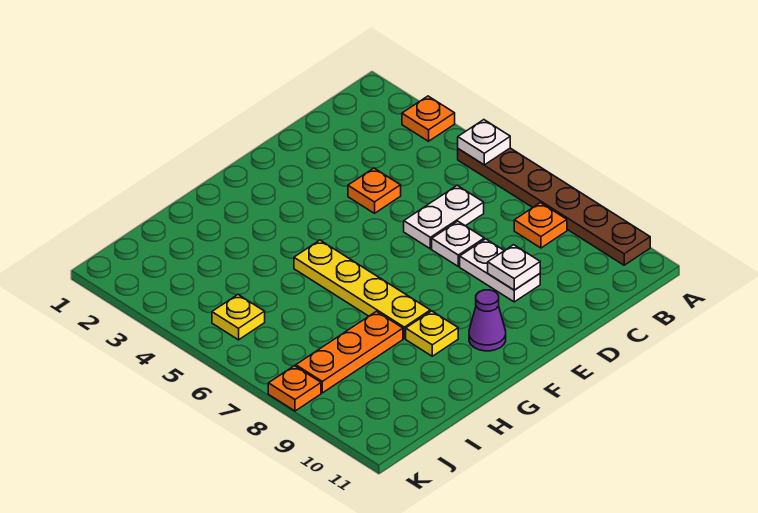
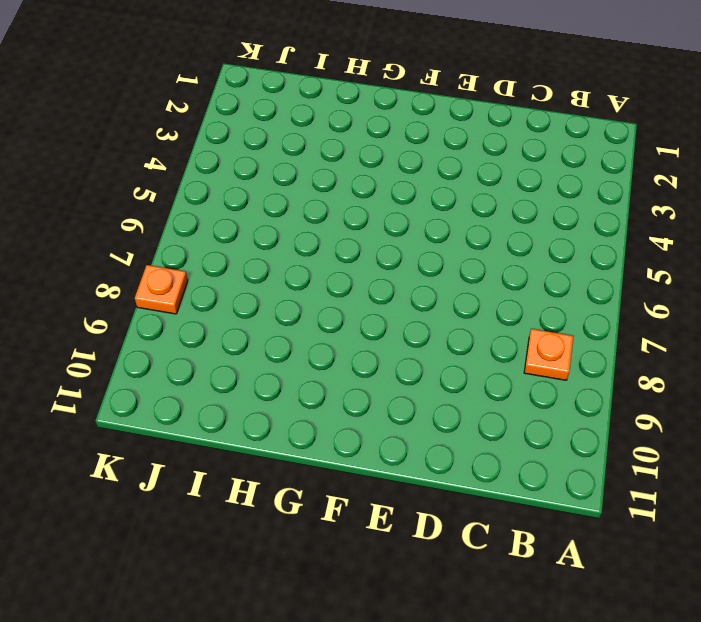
none -> orange 1x1 plate [402,96,455,141]
none -> brown 1x6 plate [458,148,650,265]
none -> white 1x2 plate [404,185,484,249]

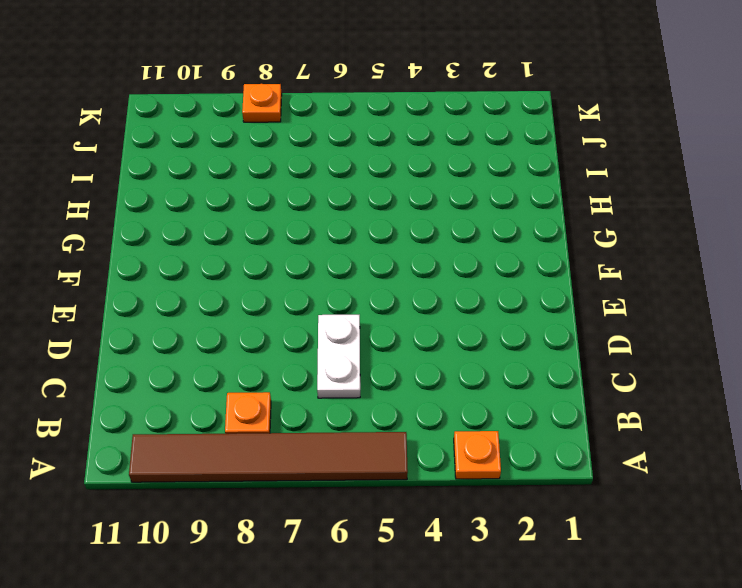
brown 1x6 tile [129,432,408,482] -> brown 1x6 plate [458,148,650,265]
none -> orange 1x1 plate [348,168,401,213]
none -> white 1x1 plate [432,221,484,266]
none -> white 1x2 plate [460,239,540,302]

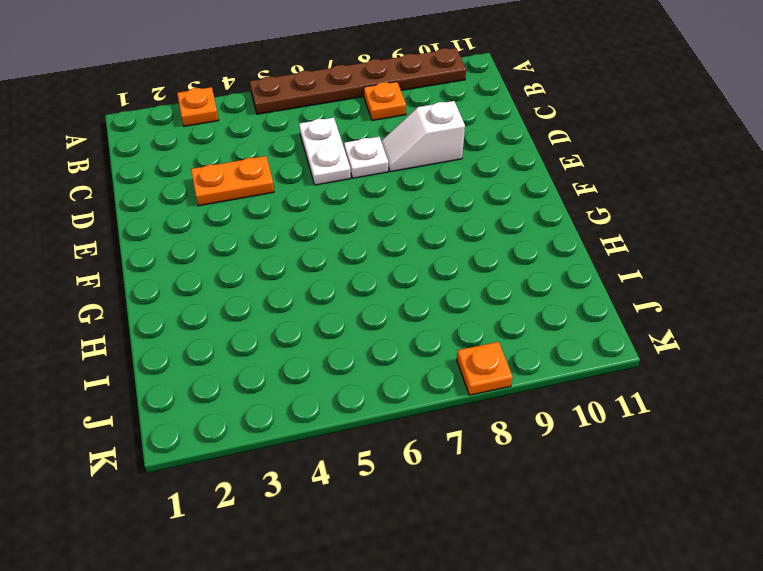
orange 1x2 plate [191,156,274,206] -> orange 1x1 plate [348,168,401,213]
white 1x2 slope [381,101,465,172] -> white 1x2 plate [460,239,540,302]
none -> purple 1x1 cone [469,290,506,351]
none -> yellow 1x4 plate [294,240,430,338]
none -> yellow 1x1 plate [406,311,458,356]

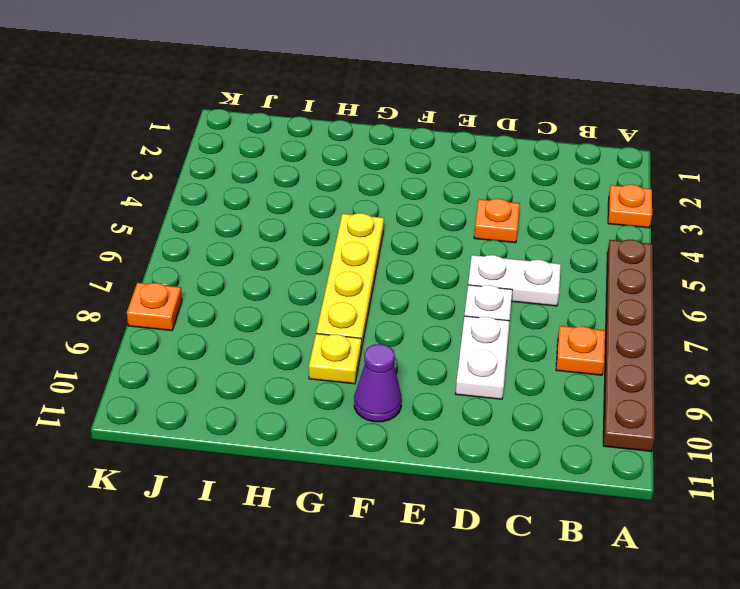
none -> orange 1x3 plate [296,311,403,393]
none -> yellow 1x1 plate [212,295,265,340]
none -> white 1x1 plate [458,120,510,165]

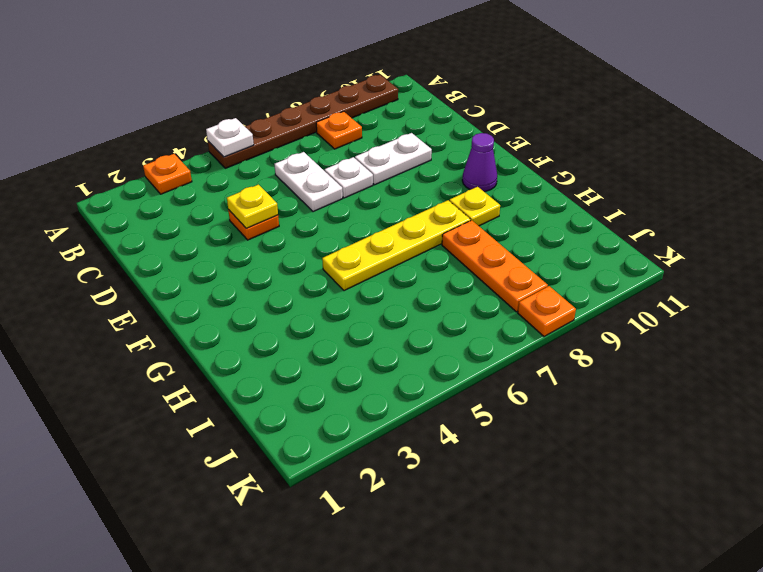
yellow 1x1 plate [227,185,278,228] -> yellow 1x1 plate moved to [212,295,265,340]
none -> white 1x1 plate [488,245,540,290]

